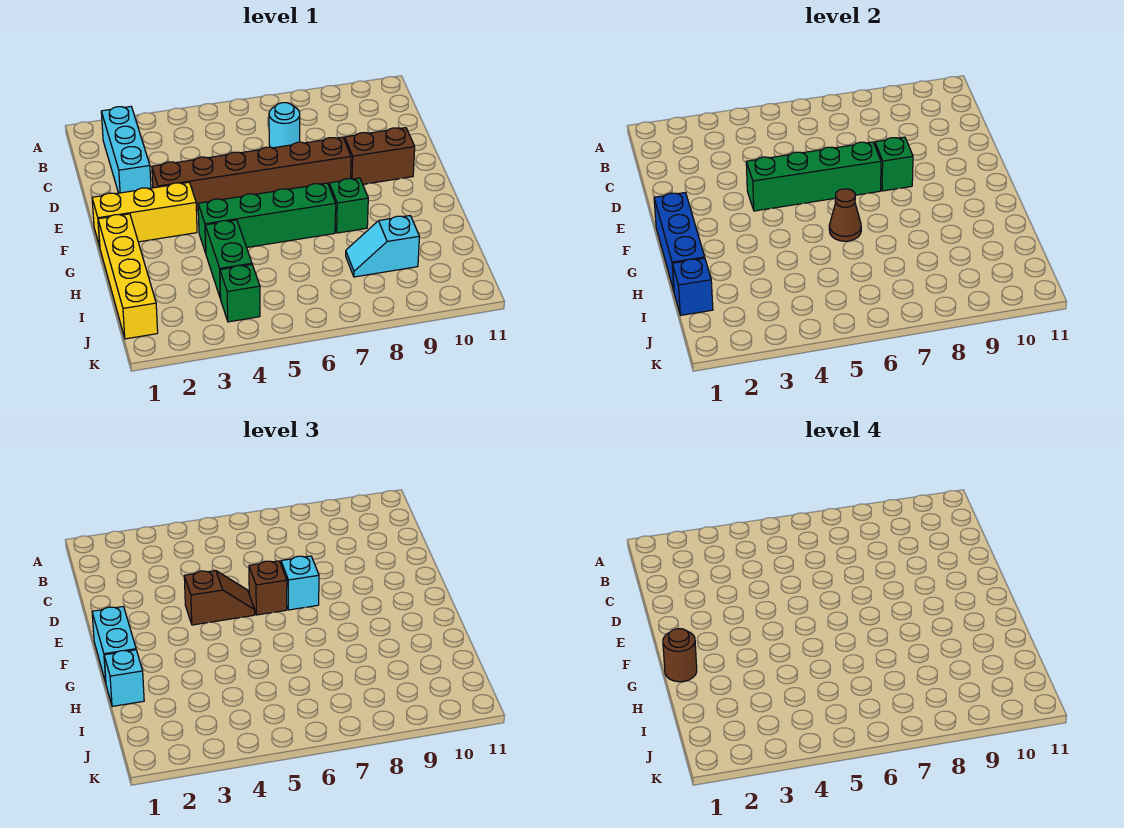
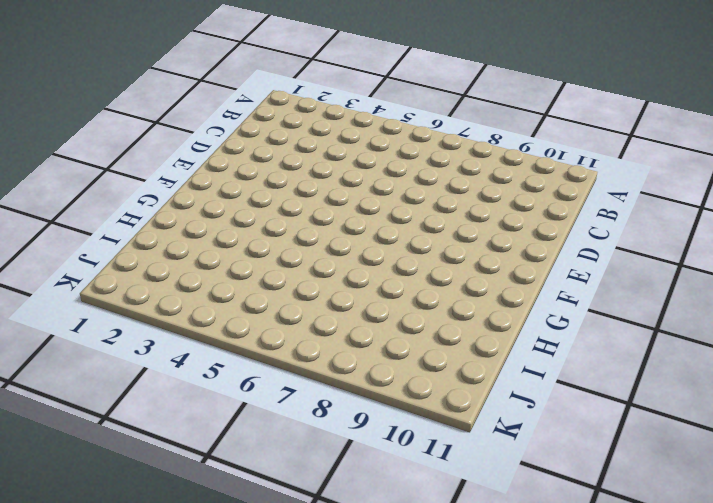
none -> cyan 1x3 brick [101,107,151,193]
none -> cyan 1x1 round brick [269,103,300,148]
none -> brown 1x6 brick [152,137,351,210]

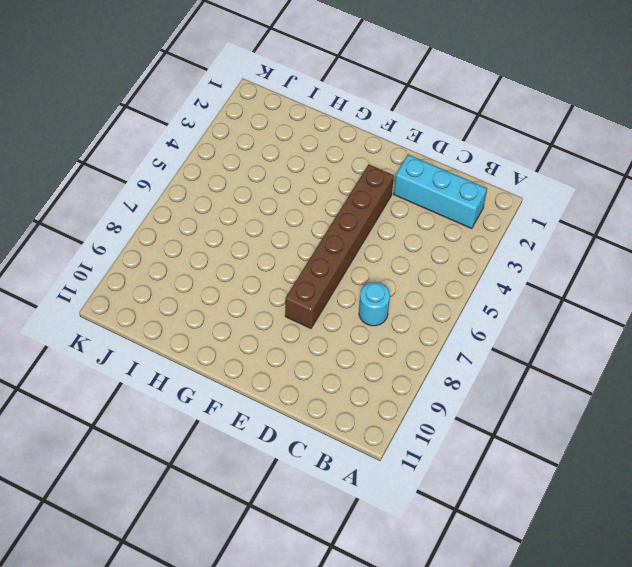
none -> brown 1x2 brick [345,128,415,184]
none -> yellow 1x3 brick [92,182,197,247]
none -> yellow 1x4 brick [98,214,158,339]

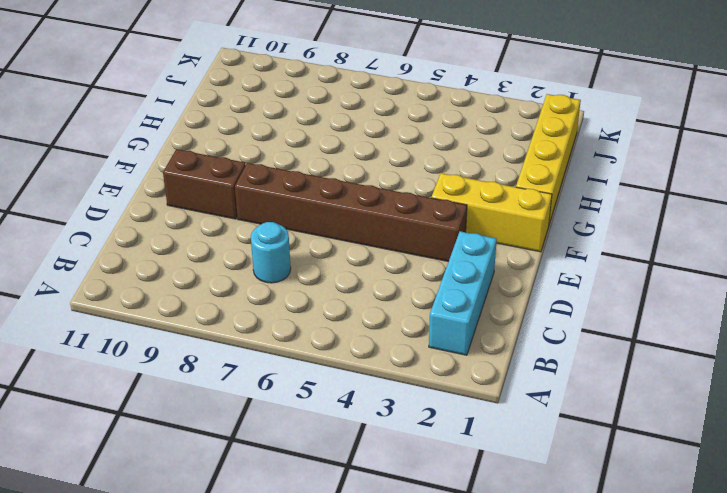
none -> green 1x4 brick [198,183,336,253]
none -> green 1x1 brick [329,178,368,233]
none -> green 1x2 brick [205,220,252,299]

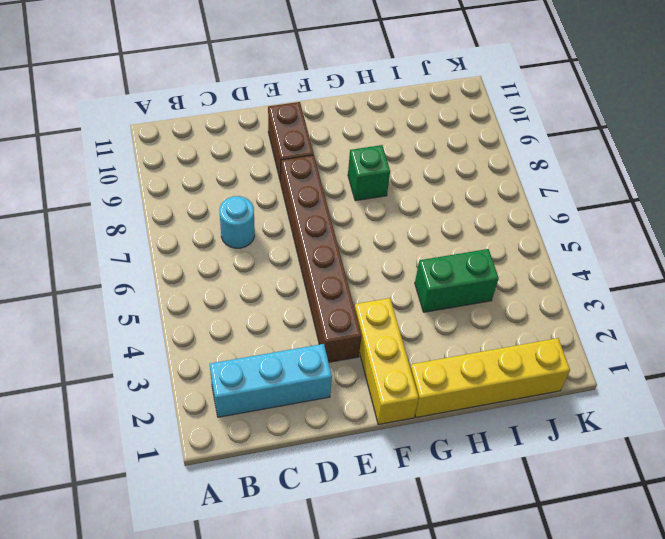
none -> green 1x4 brick [198,183,336,253]
none -> cyan 1x2 slope [346,216,419,277]
none -> green 1x1 brick [220,265,260,322]

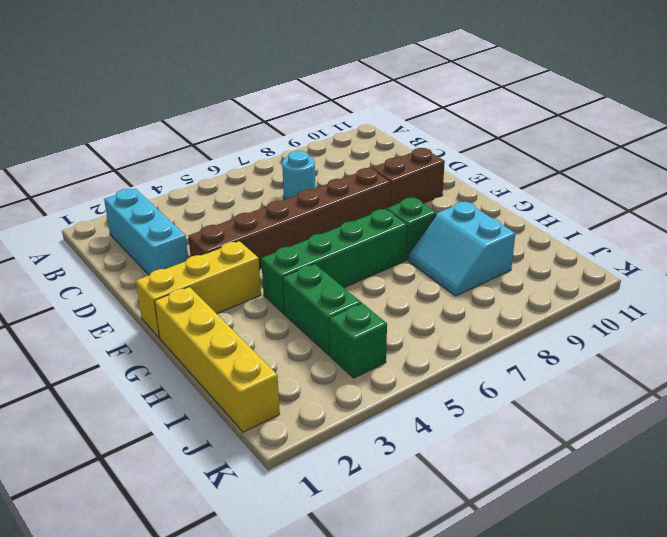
cyan 2x2 slope [408,201,515,296] -> cyan 1x2 slope [346,216,419,277]
none -> green 1x4 brick [746,142,881,211]
none -> green 1x1 brick [875,137,913,191]
none -> blue 1x3 brick [654,193,705,291]

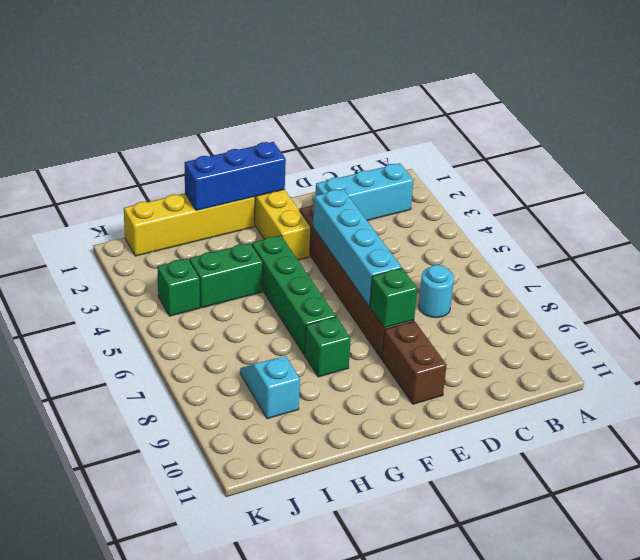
cyan 1x4 brick [313,189,402,306] -> green 1x4 brick [746,142,881,211]
none -> brown 1x1 cone [829,189,861,241]
none -> blue 1x1 brick [672,258,713,315]
none -> brown 1x2 slope [184,571,255,625]

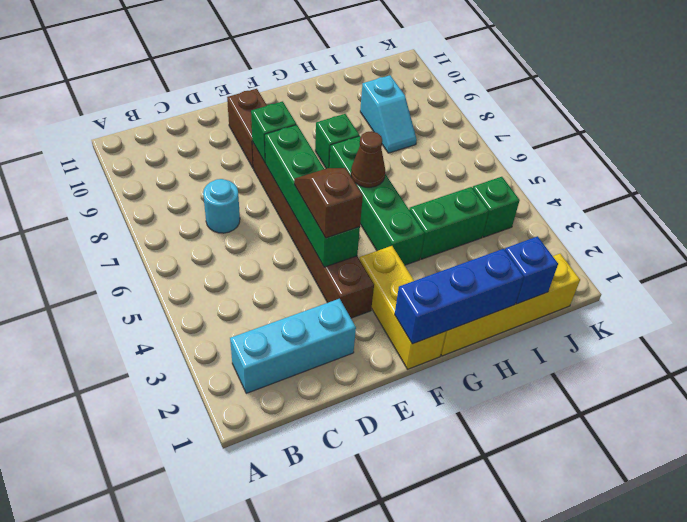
none -> brown 1x1 brick [249,561,287,615]
none -> cyan 1x1 brick [281,556,319,610]
none -> cyan 1x2 brick [92,607,136,682]

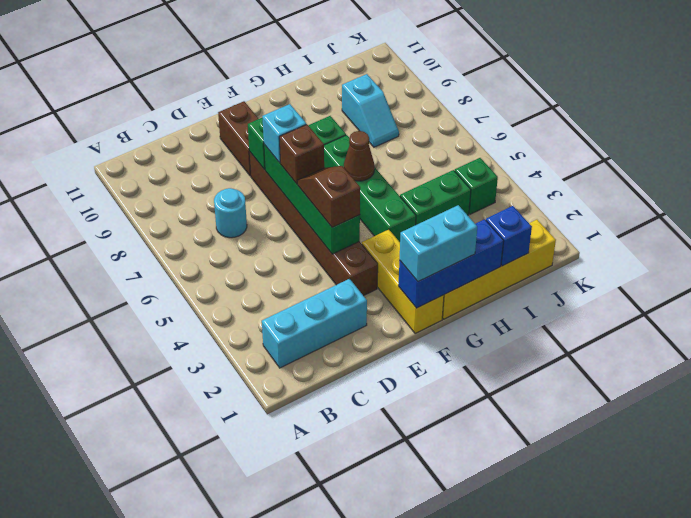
none -> cyan 1x1 brick [104,650,144,706]
none -> brown 1x1 round brick [663,629,697,682]

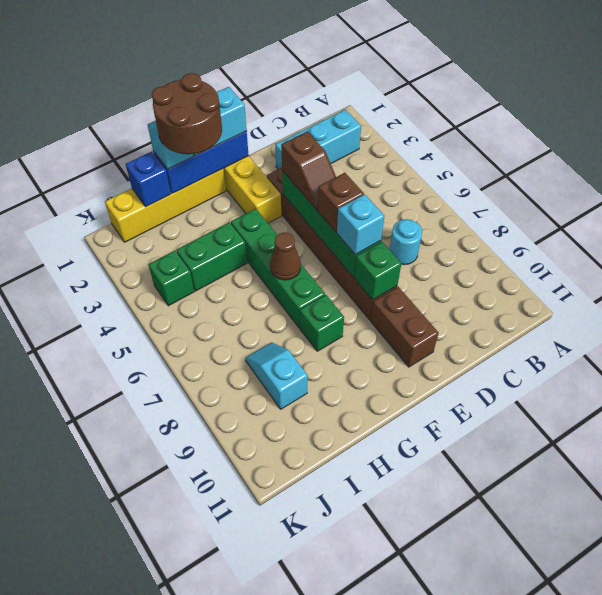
brown 2x2 round brick [152,73,222,154] -> brown 1x1 round brick [663,629,697,682]

